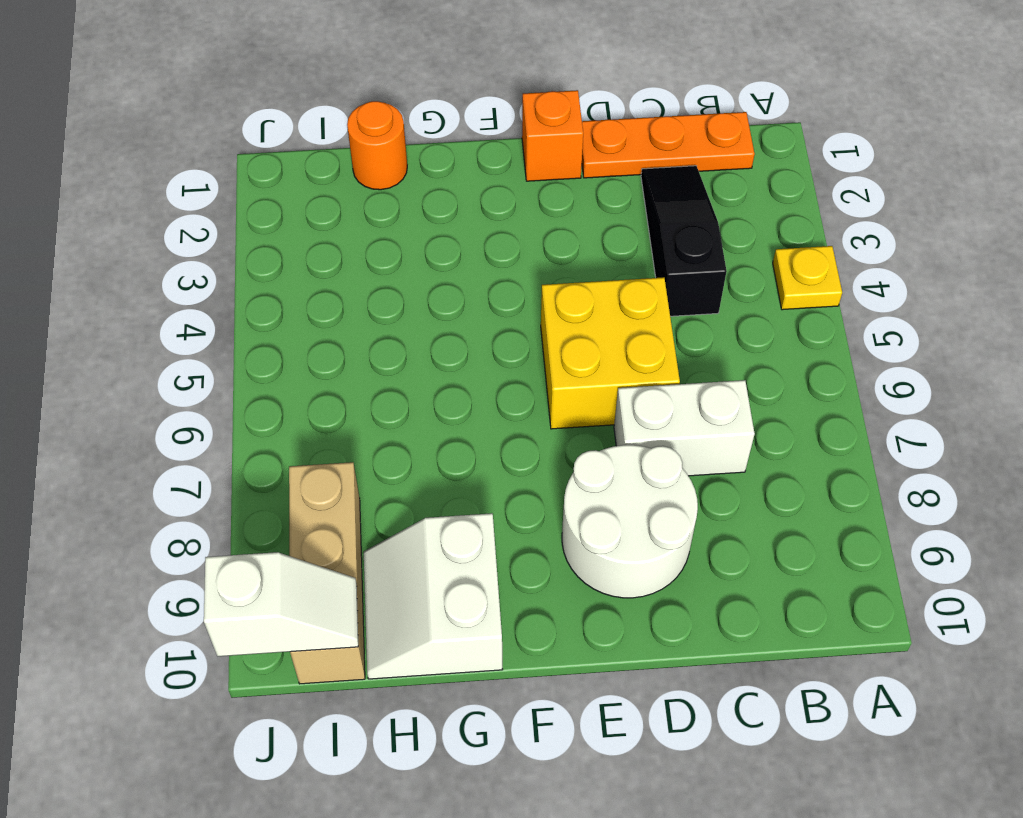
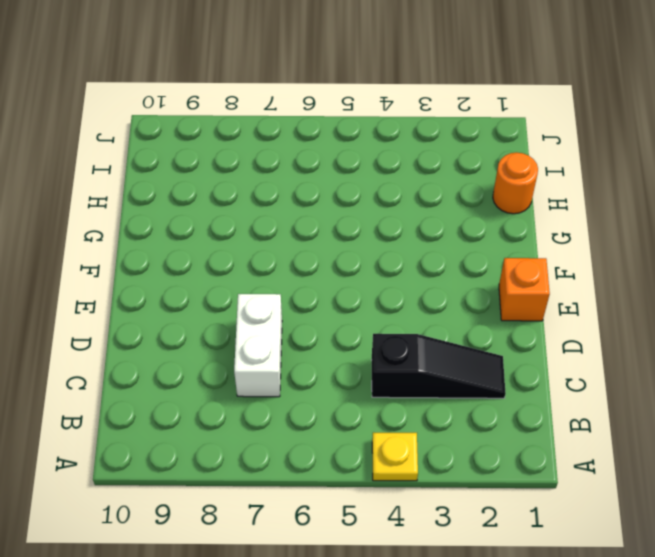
none -> orange 1x3 plate [582,112,755,178]
none -> yellow 2x2 brick [541,277,680,429]

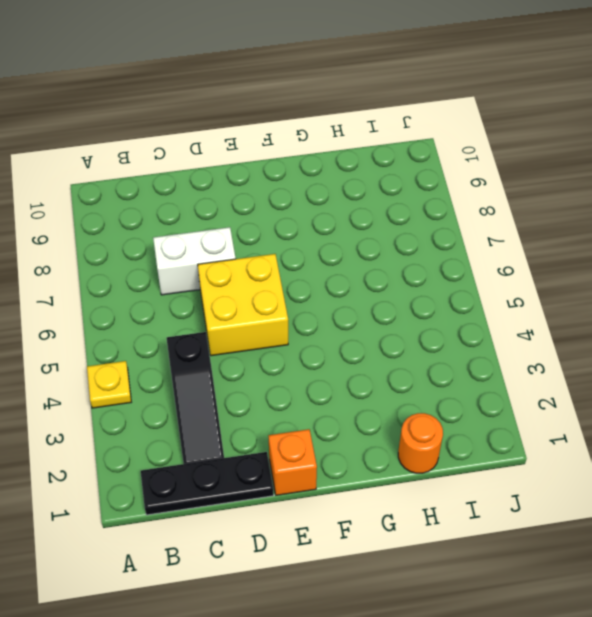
black 1x3 plate [141,452,274,515] -> orange 1x3 plate [582,112,755,178]
none -> white 2x2 round brick [562,445,698,598]
none -> white 2x2 slope [364,513,503,679]

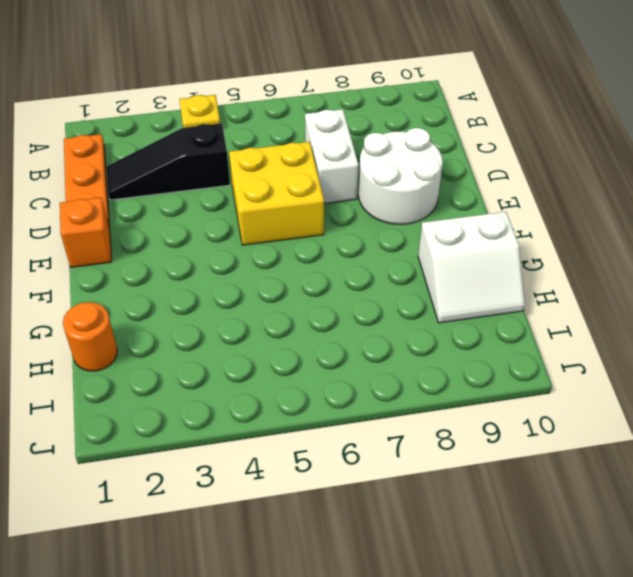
none -> tan 1x3 brick [289,462,365,684]
none -> white 1x2 slope [204,552,358,656]

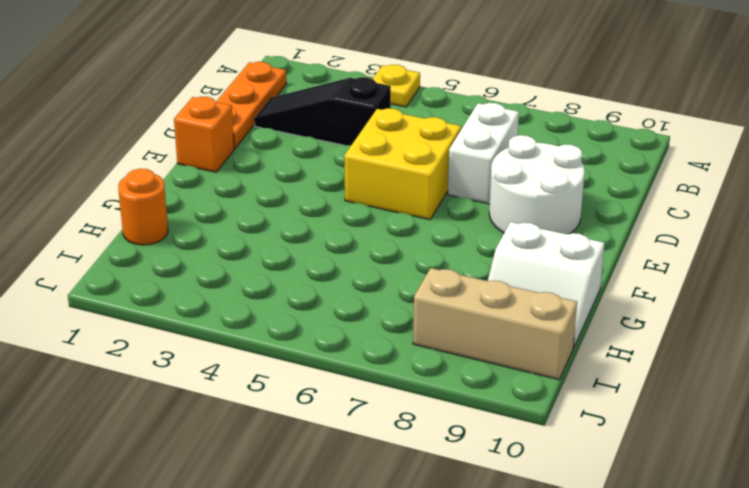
none -> white 1x2 slope [204,552,358,656]

